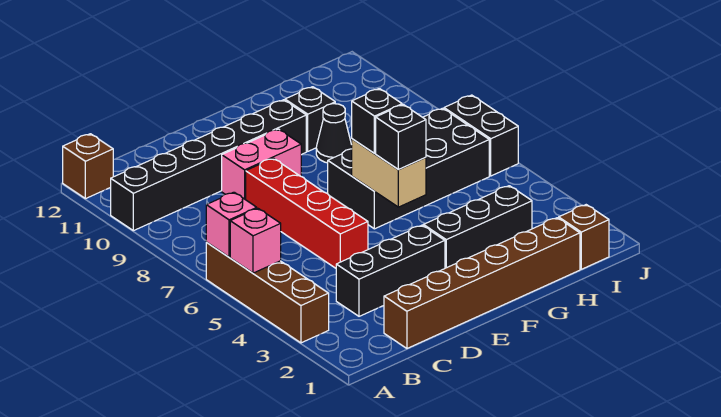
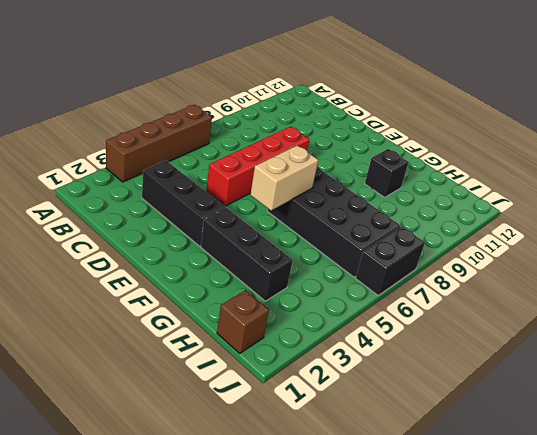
none -> black 1x6 brick [111,100,306,231]
none -> brown 1x1 brick [63,134,113,199]
none -> brown 1x6 brick [384,218,580,348]

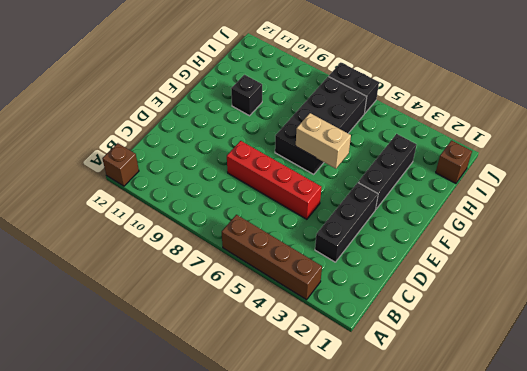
none -> black 1x6 brick [111,100,306,231]
none -> brown 1x6 brick [384,218,580,348]
none -> pink 1x2 brick [222,129,301,200]

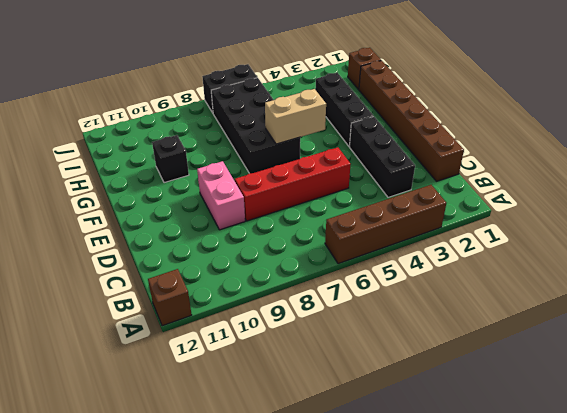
none -> black 1x6 brick [111,100,306,231]
none -> black 1x1 cone [316,104,352,163]
none -> pink 1x1 brick [230,208,281,273]

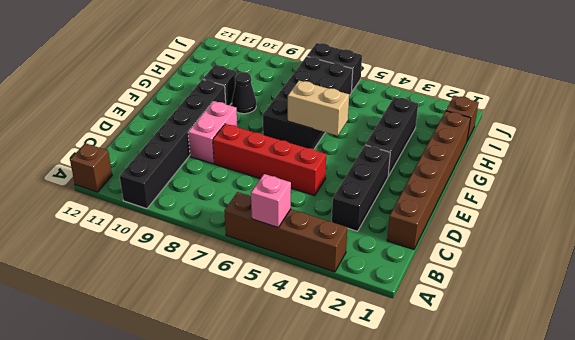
none -> pink 1x1 brick [206,192,257,257]
none -> black 1x1 brick [376,105,426,170]
none -> black 1x1 brick [352,89,402,153]

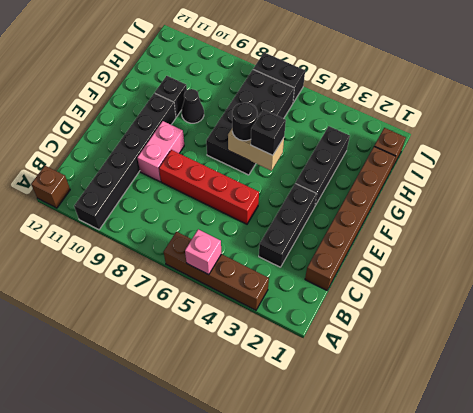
black 1x1 round brick [232,103,257,141] -> black 1x1 brick [352,89,402,153]
none -> pink 1x1 brick [206,192,257,257]

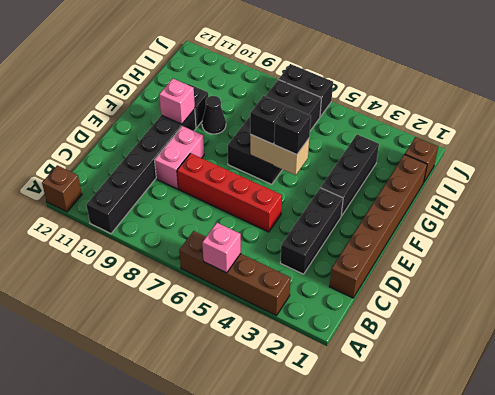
pink 1x1 brick [159,79,195,124] -> pink 1x1 brick moved to [206,192,257,257]

